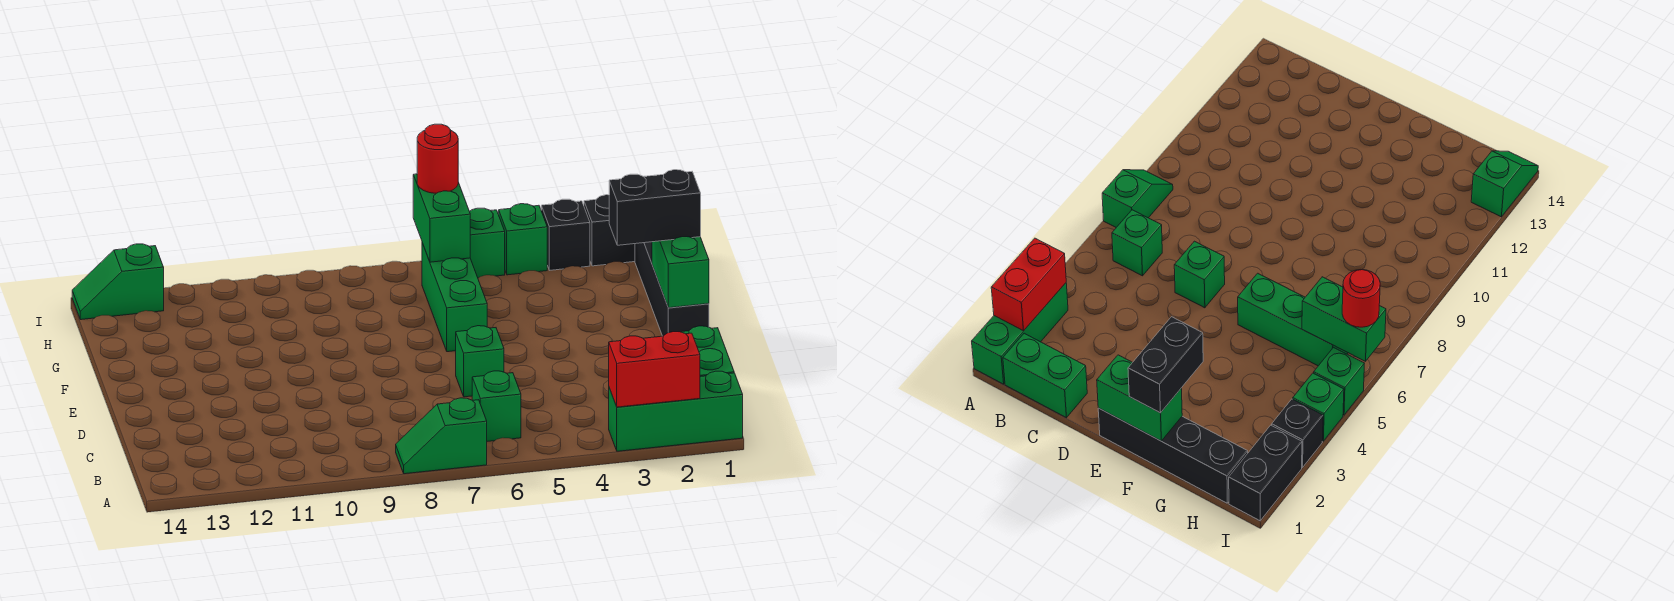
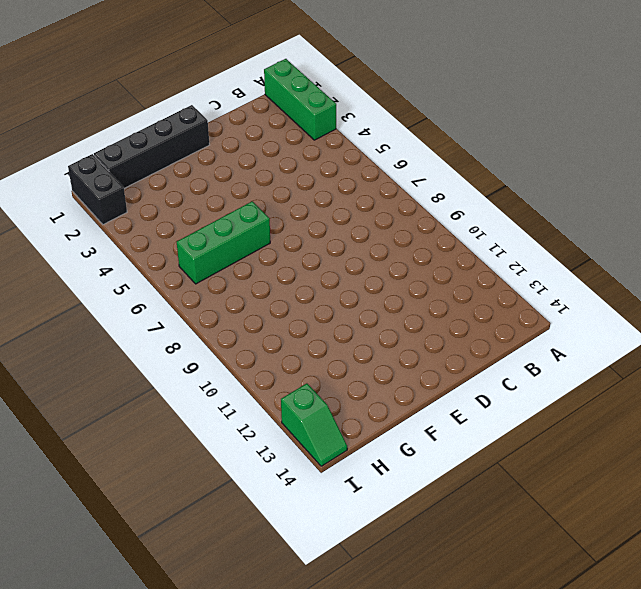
none -> green 1x2 slope [396,398,487,474]
none -> green 1x2 brick [682,326,734,377]
none -> green 1x1 brick [472,371,521,441]

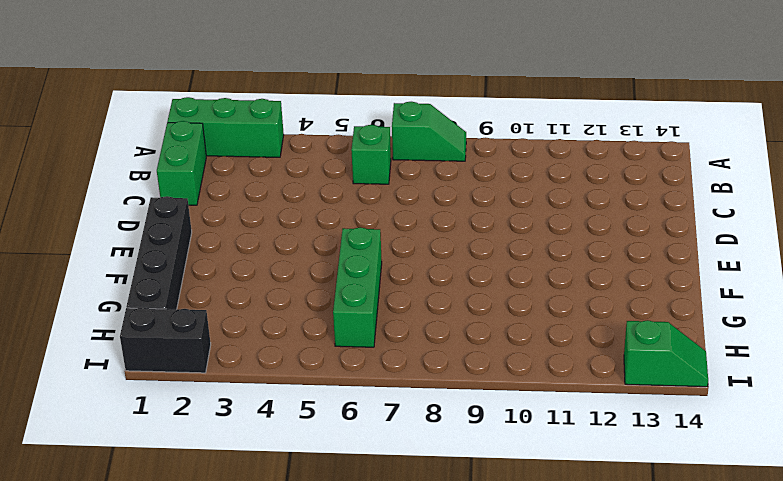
none -> green 1x1 brick [456,326,504,397]
none -> black 1x1 brick [541,199,590,270]
none -> green 1x1 brick [499,204,547,275]

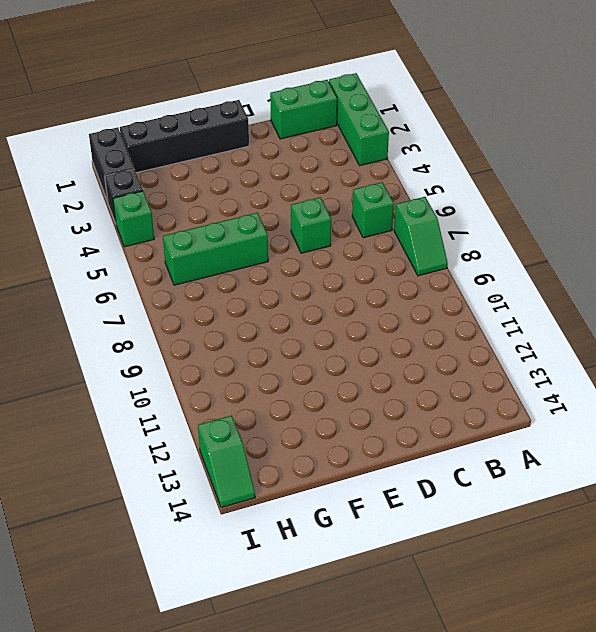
none -> green 1x1 brick [470,208,505,278]
none -> red 1x2 brick [609,332,700,407]
none -> green 1x2 brick [652,237,709,308]

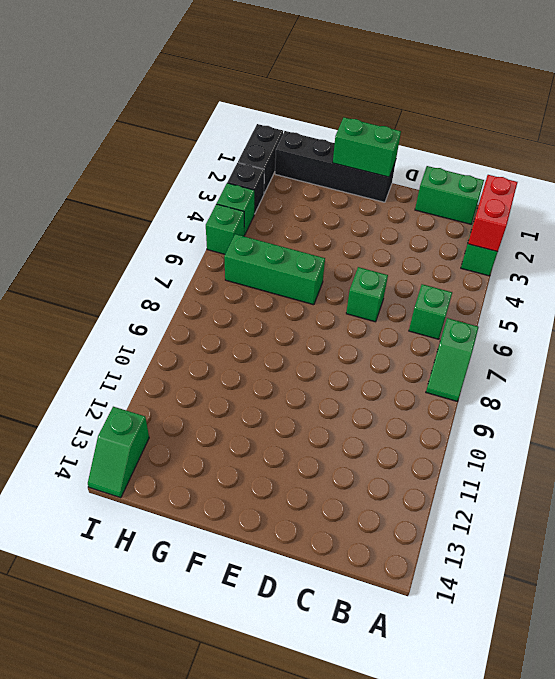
none -> green 1x2 brick [413,174,470,262]
none -> black 1x2 brick [609,170,701,245]
none -> red 1x1 round brick [417,124,458,193]

